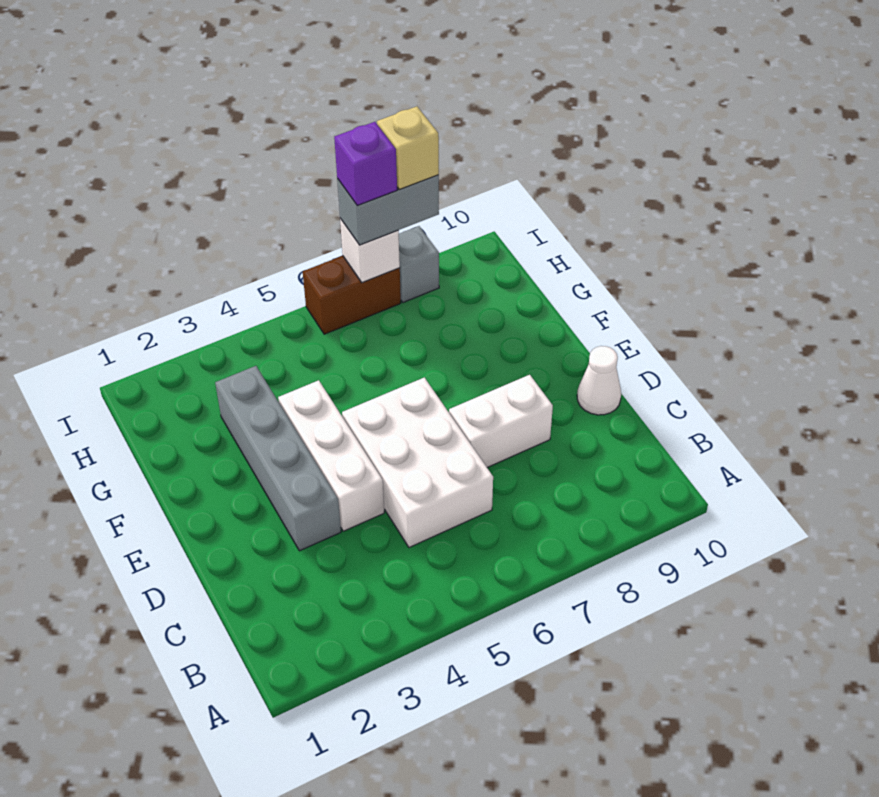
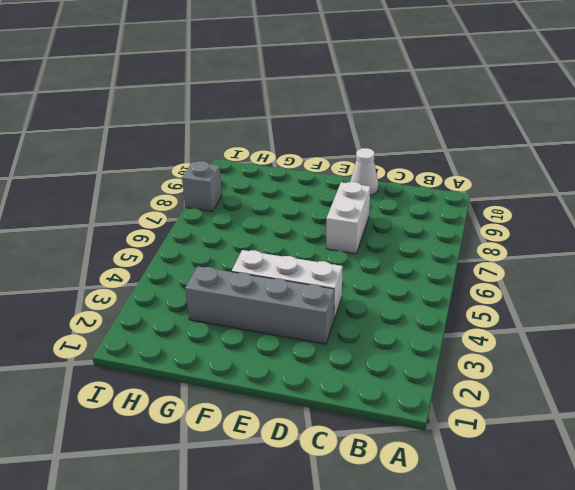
none -> white 2x3 brick [342,377,493,547]
none -> brown 1x2 brick [303,256,401,334]

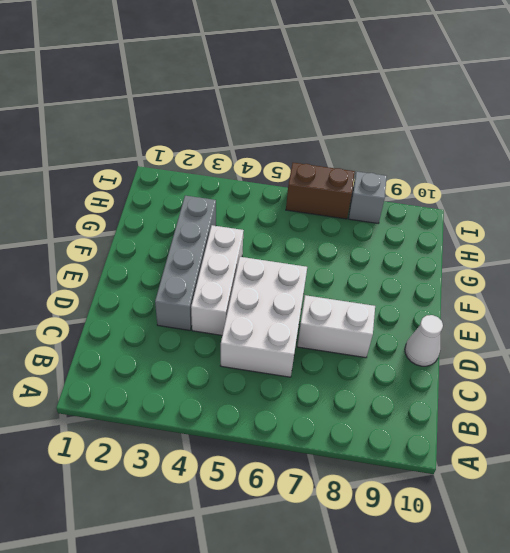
none -> white 1x1 brick [340,218,400,283]
none -> grey 1x2 brick [337,175,439,245]

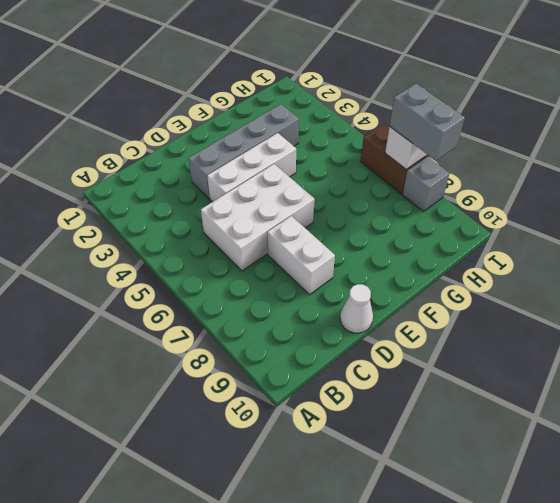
none -> purple 1x1 brick [334,122,397,205]
none -> tan 1x1 brick [377,106,439,189]

